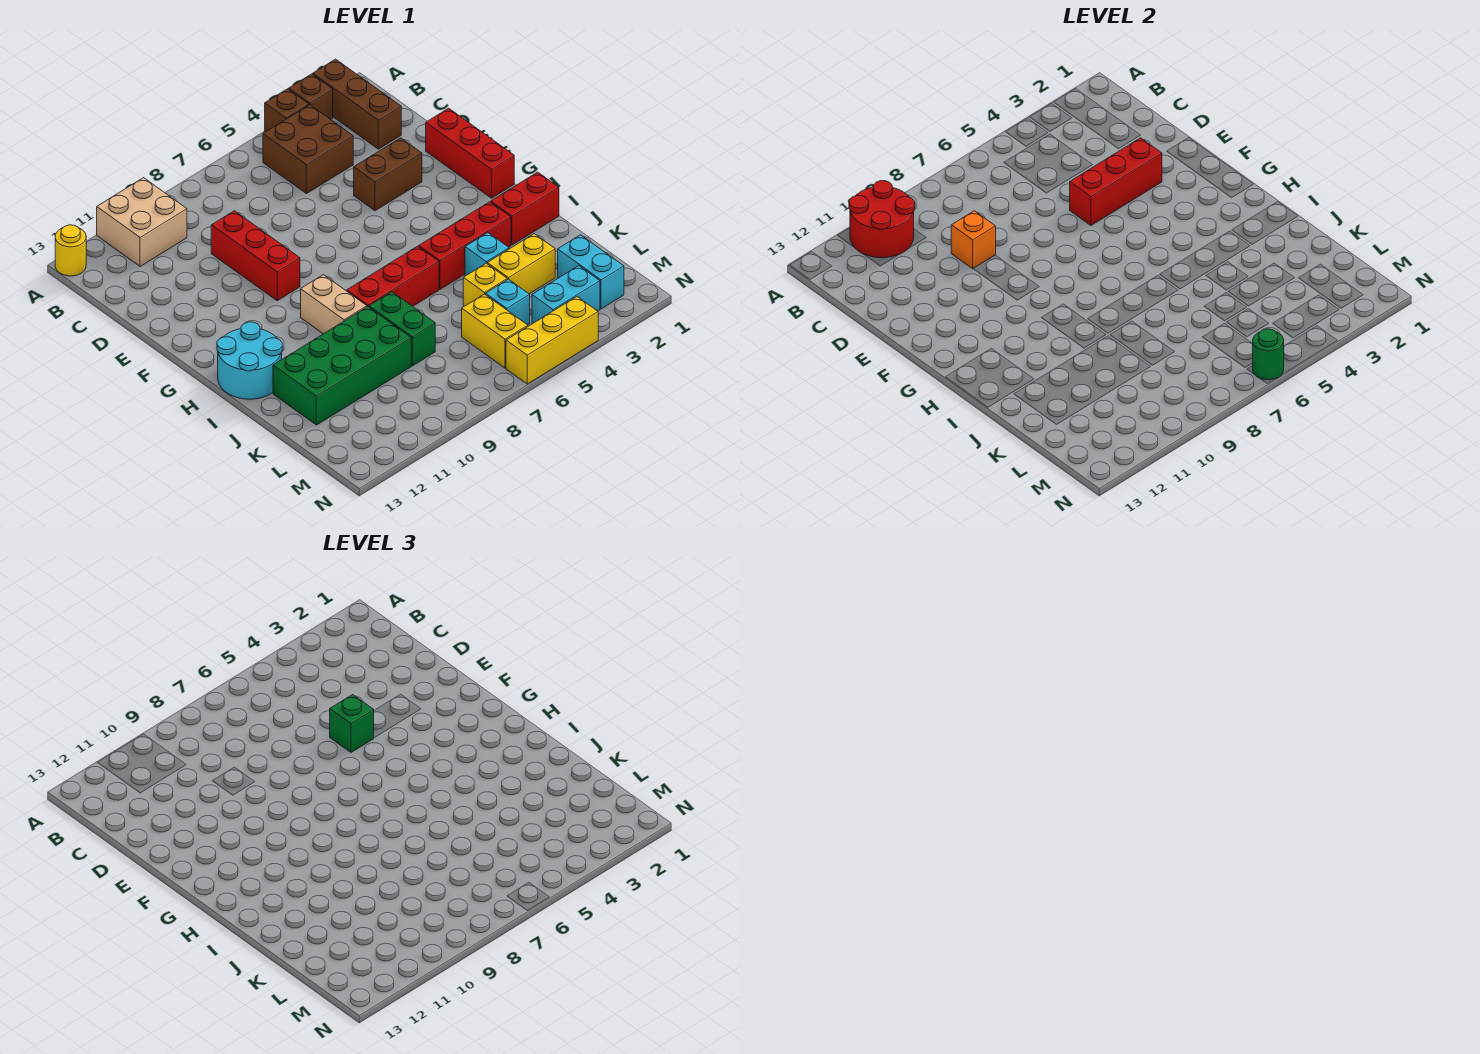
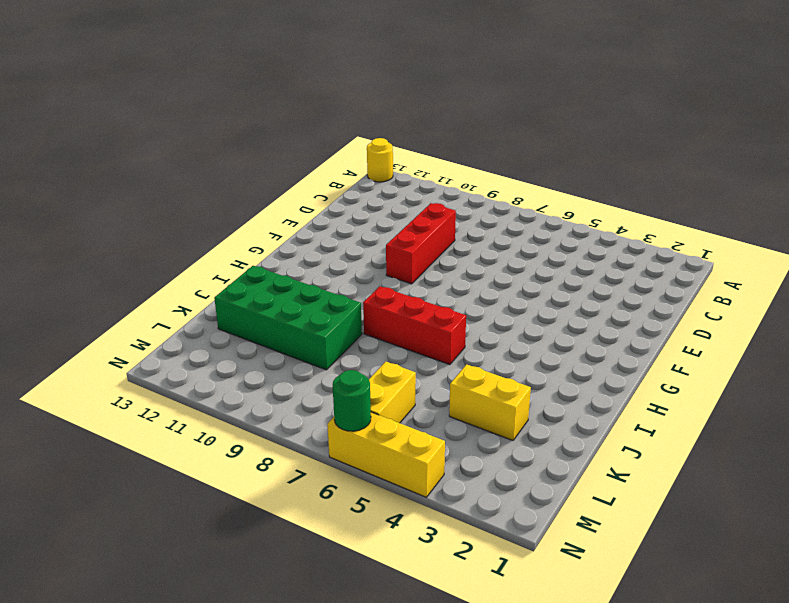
none -> brown 1x3 brick [313,59,401,149]
none -> brown 1x1 brick [289,74,333,119]
none -> brown 1x1 brick [265,89,309,132]

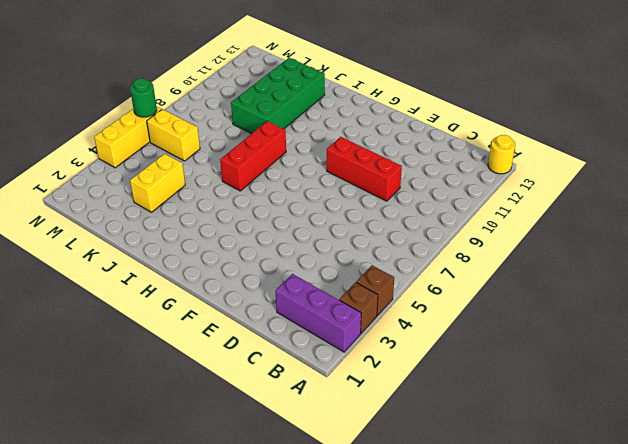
purple 1x3 brick [276,274,361,352] -> brown 1x3 brick [313,59,401,149]
none -> tan 2x2 brick [97,178,187,266]
none -> brown 2x2 brick [263,105,353,194]
none -> red 1x3 brick [426,108,514,198]

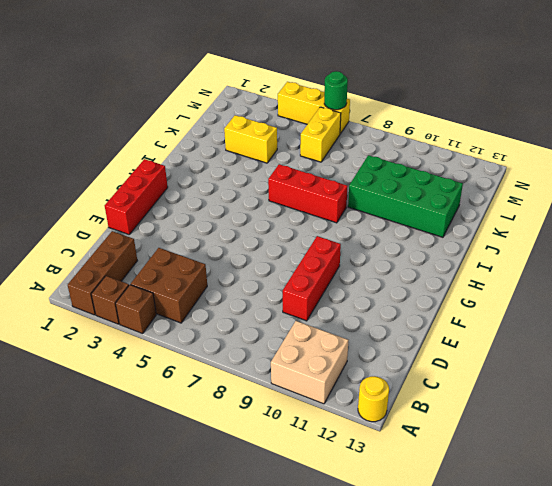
none -> brown 1x2 brick [354,138,422,211]
none -> tan 1x2 brick [301,275,367,334]
none -> cyan 2x2 round brick [217,322,282,399]

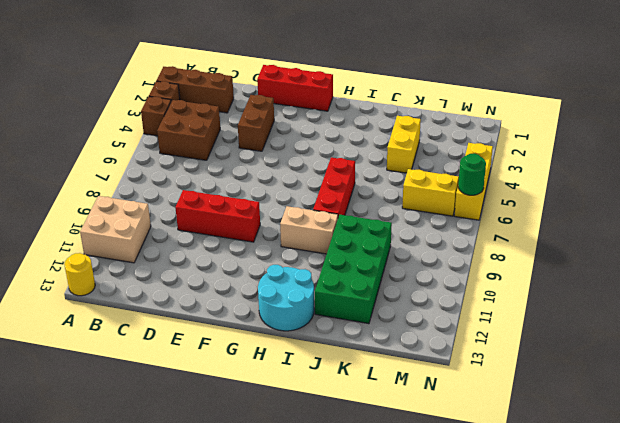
none -> red 1x2 brick [491,172,559,245]
none -> red 1x3 brick [419,202,511,289]
none -> cyan 1x1 brick [465,233,509,276]

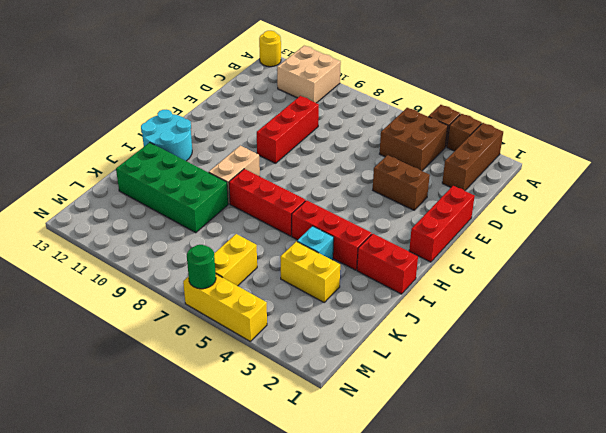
none -> green 1x2 brick [369,292,435,366]
none -> yellow 1x1 brick [463,263,507,306]
none -> cyan 1x2 brick [558,235,624,309]

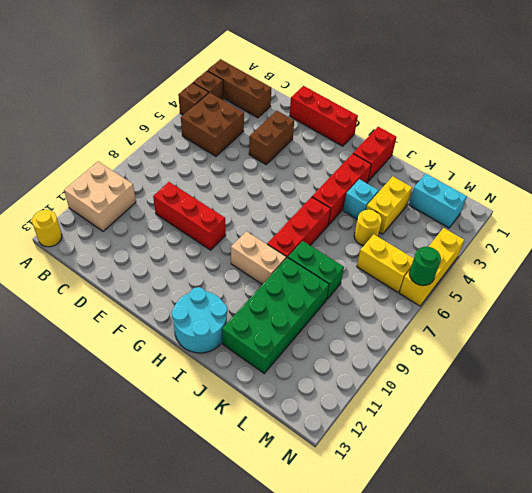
yellow 1x1 round brick [354,210,382,246] -> yellow 1x1 brick [463,263,507,306]
none -> cyan 1x1 brick [486,279,530,325]
none -> cyan 1x2 brick [532,266,600,324]
none -> red 2x2 round brick [849,181,915,258]

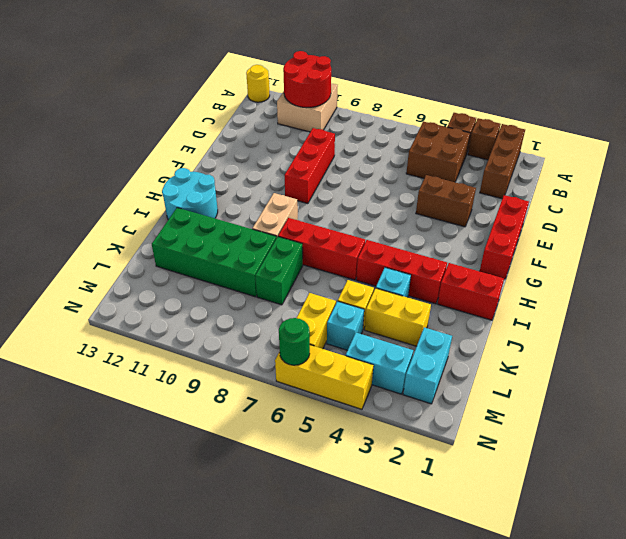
none -> orange 1x1 brick [951,211,996,269]
none -> red 1x3 brick [1070,138,1162,225]
none -> green 1x1 brick [330,695,374,752]

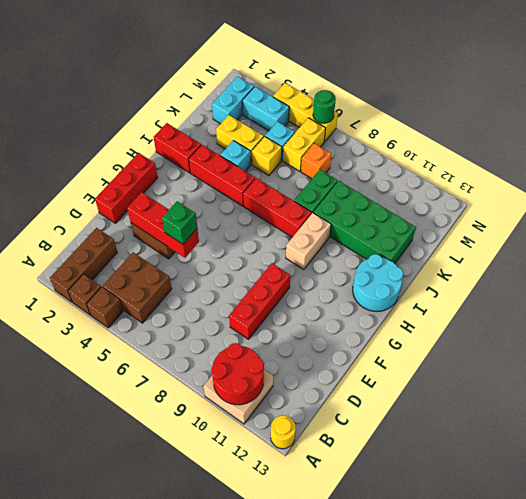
orange 1x1 brick [301,143,332,179] -> orange 1x1 brick moved to [951,211,996,269]

